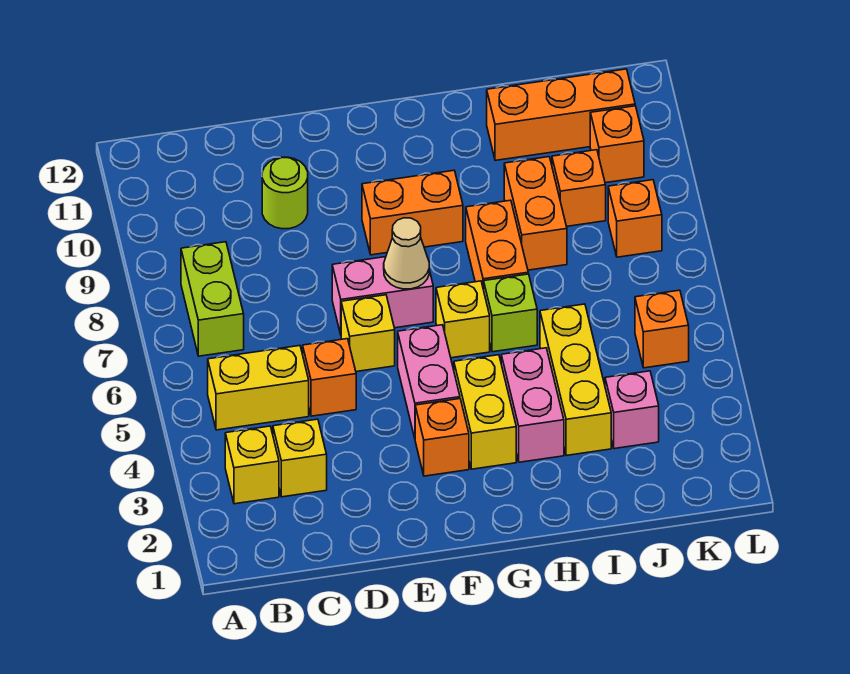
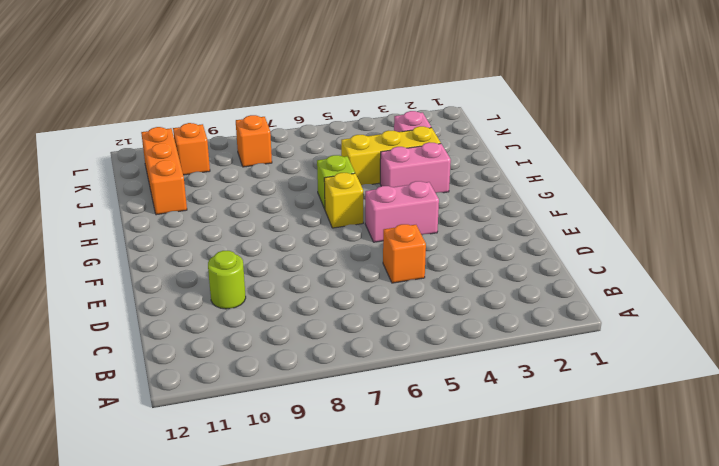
none -> yellow 1x1 brick [225,426,279,504]
none -> yellow 1x2 brick [208,346,309,430]
none -> lime 1x2 brick [181,242,244,356]

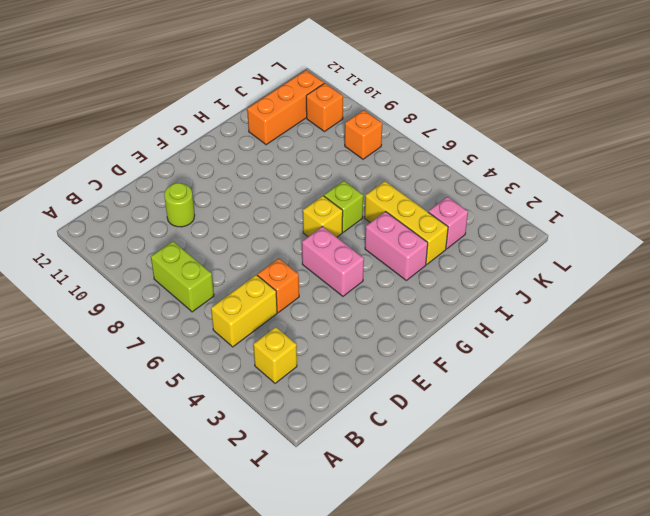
none -> yellow 1x1 brick [273,419,327,497]
none -> yellow 1x1 brick [341,295,395,372]
none -> pink 1x2 brick [332,257,433,334]

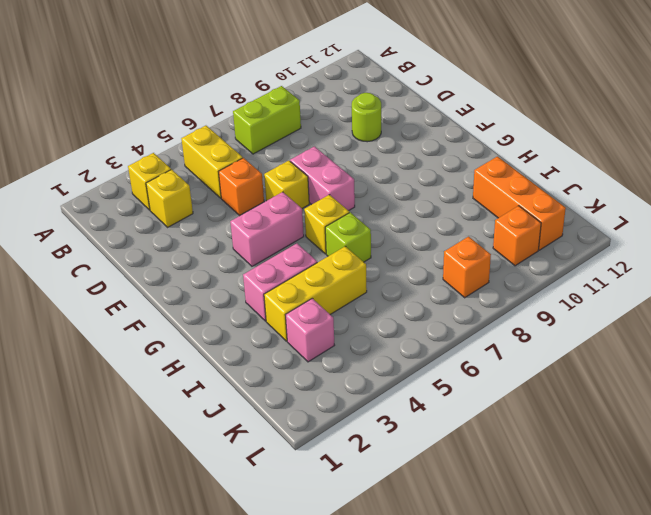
none -> orange 1x1 brick [415,399,469,476]
none -> orange 1x2 brick [362,170,463,255]
none -> yellow 1x2 brick [454,355,516,469]

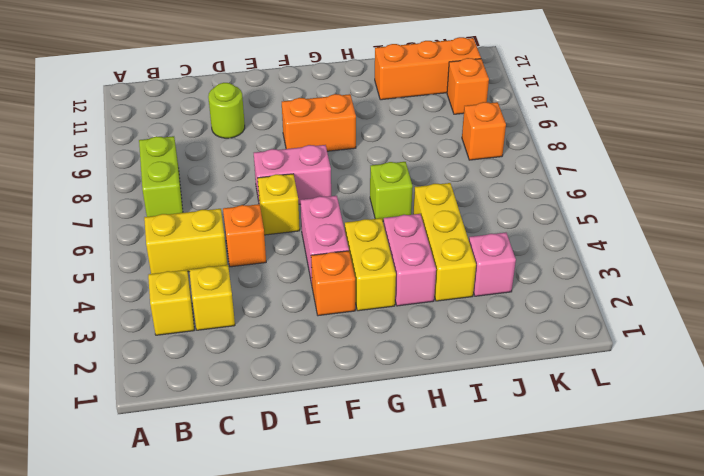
none -> yellow 1x1 brick [436,281,490,358]
none -> orange 1x2 brick [466,200,528,290]
none -> orange 1x2 brick [504,157,567,270]

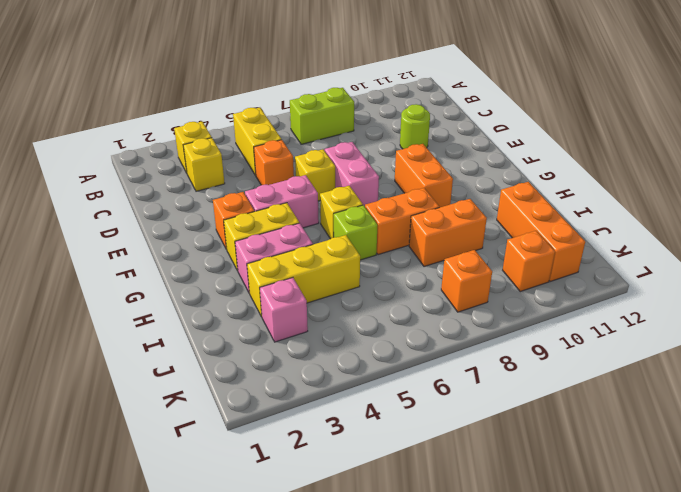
none -> orange 1x1 brick [552,150,606,226]
none -> orange 1x1 brick [635,290,689,368]
none -> tan 1x1 cone [384,218,429,289]

